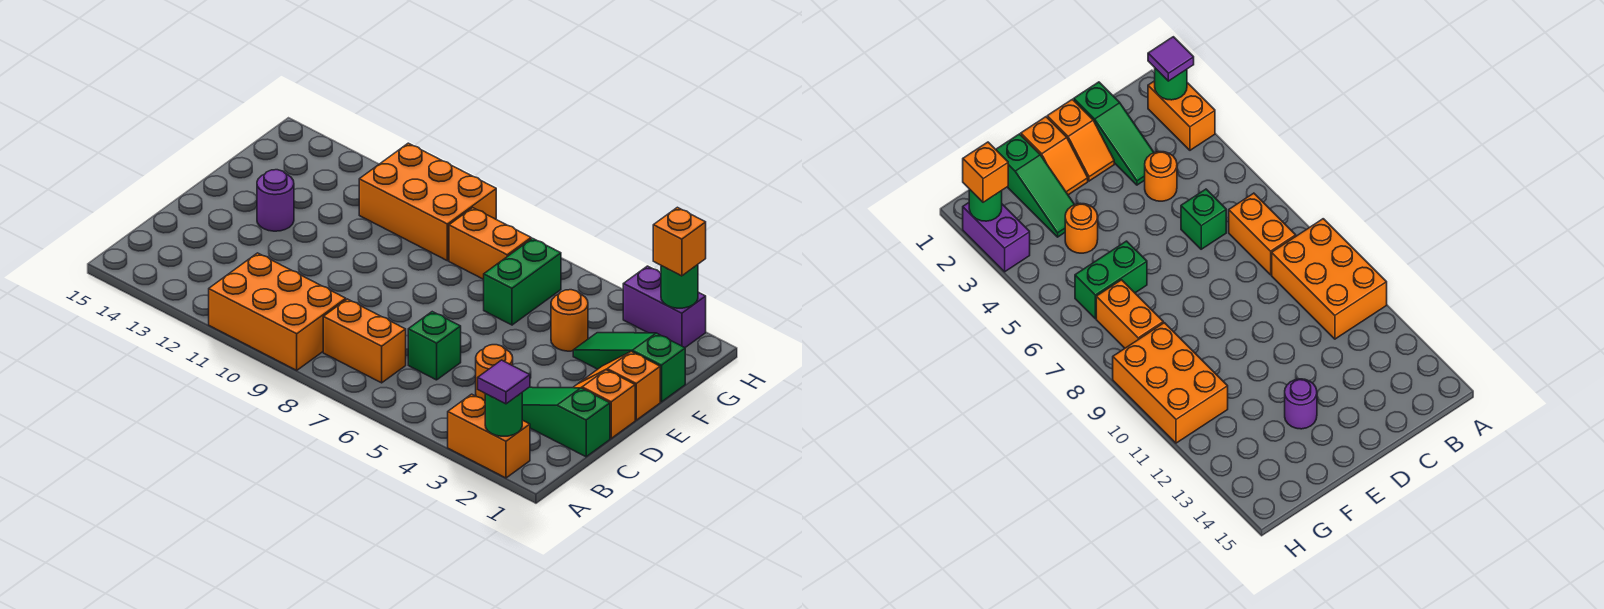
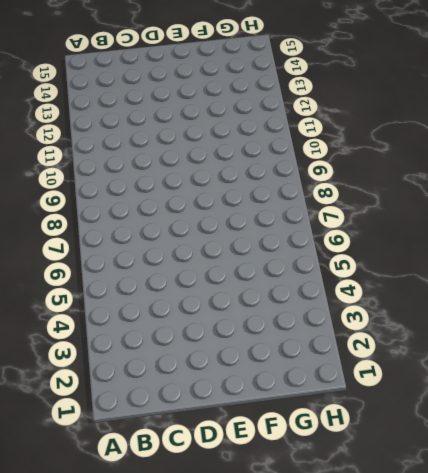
none -> orange 1x2 brick [448,394,530,478]
none -> orange 2x3 brick [209,253,346,370]
none -> orange 1x2 brick [323,299,406,383]

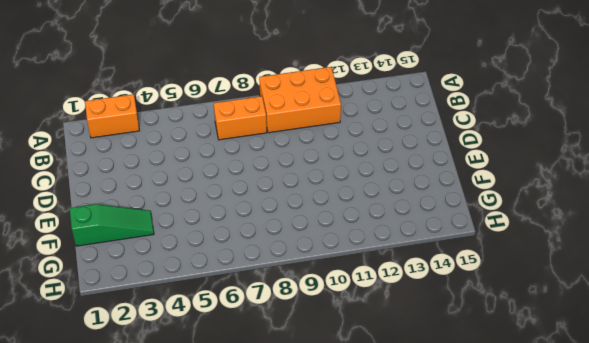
none -> green 1x3 slope [522,387,610,457]
none -> orange 1x1 round brick [476,345,513,401]
none -> green 1x1 brick [408,312,461,380]

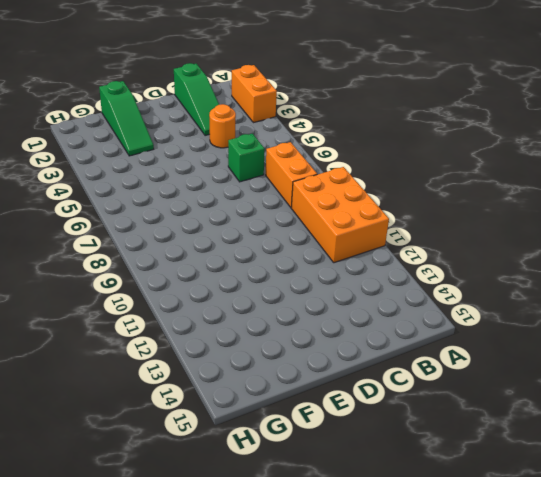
none -> orange 1x2 slope [573,370,635,438]
none -> orange 1x2 slope [581,351,660,420]
none -> purple 1x1 round brick [257,170,294,231]

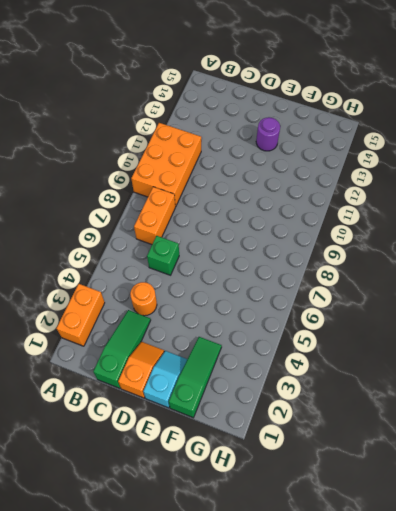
cyan 1x2 slope [143,351,187,408] -> orange 1x2 slope [581,351,660,420]
none -> orange 1x1 round brick [551,290,588,351]
none -> green 1x2 brick [484,238,561,325]
none -> orange 1x2 brick [449,208,531,279]

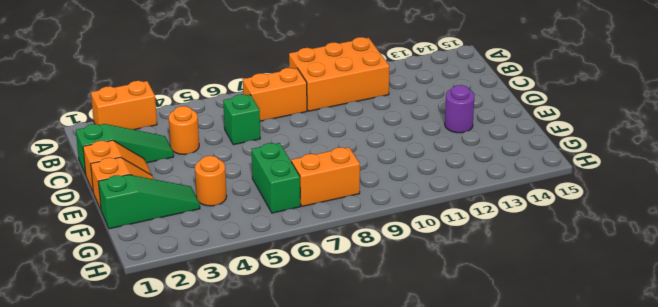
none -> orange 2x3 brick [359,143,496,261]
none -> purple 1x2 brick [623,266,706,348]
none -> green 1x1 round brick [485,393,522,436]

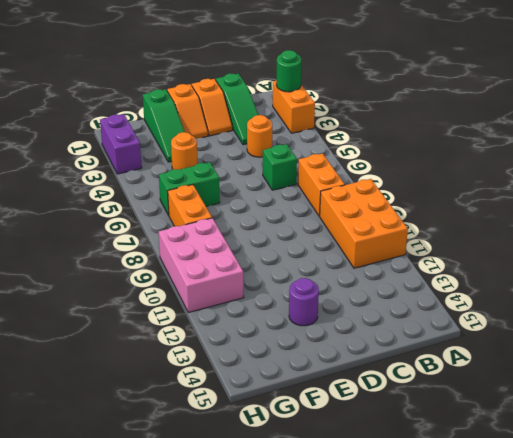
pink 2x3 brick [159,218,244,312] -> orange 2x3 brick [359,143,496,261]
none -> green 1x1 round brick [661,265,698,308]
none -> purple 1x1 tile [478,360,530,404]
none -> orange 1x1 brick [653,207,706,276]

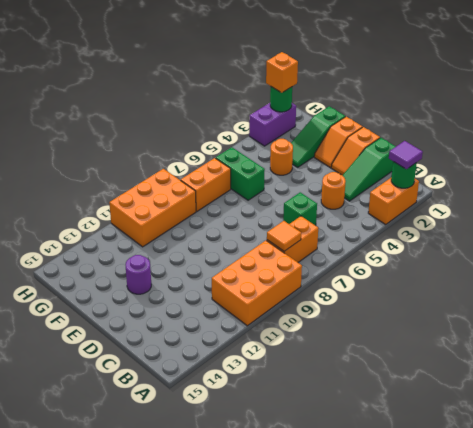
orange 1x1 tile [267,221,301,251] -> none

